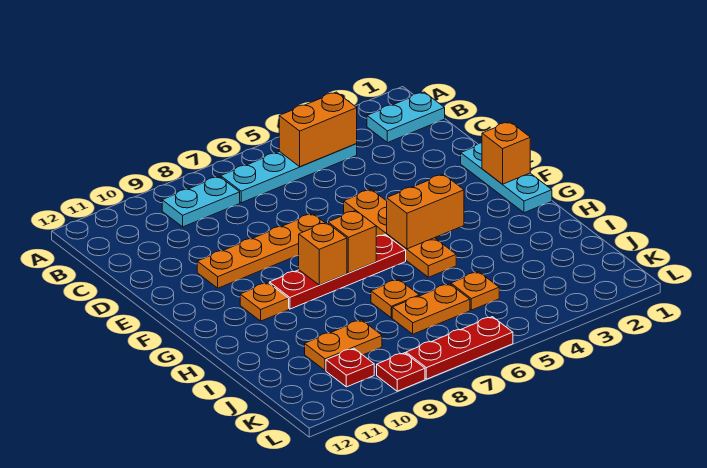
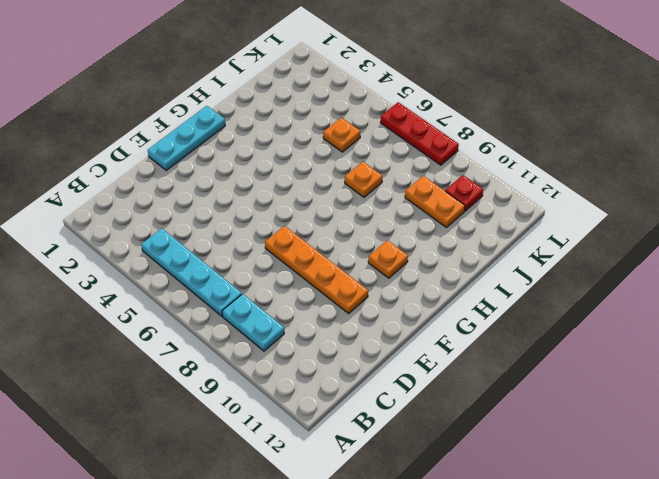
none -> cyan 1x2 plate [367,92,445,143]
none -> orange 1x4 plate [344,190,456,277]
none -> red 1x4 plate [269,235,406,309]

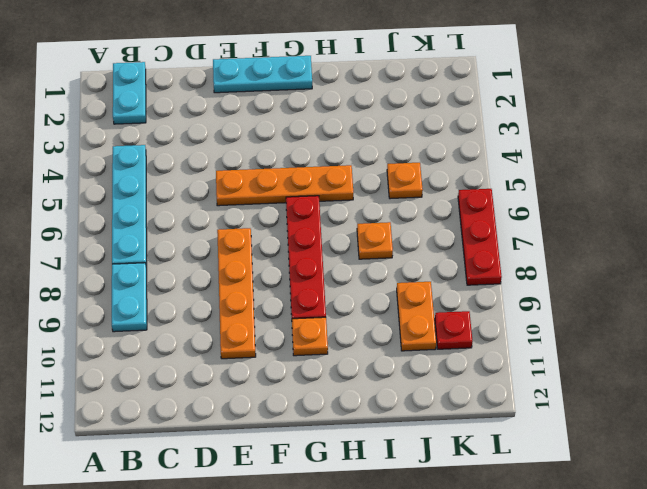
none -> orange 1x2 plate [392,284,470,334]
none -> red 1x1 plate [377,353,425,391]
none -> orange 1x2 brick [279,92,357,167]

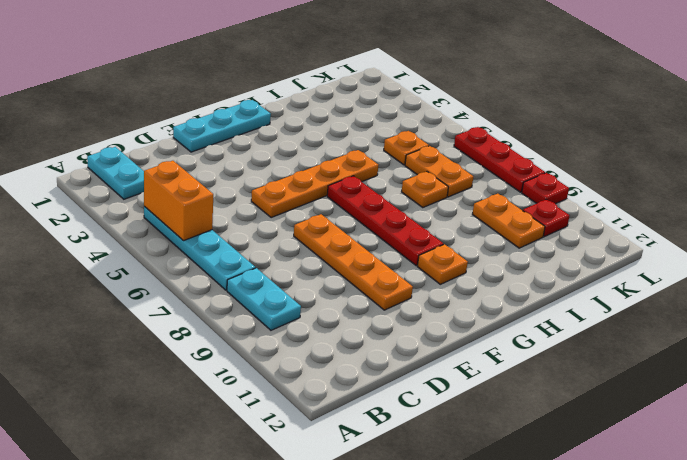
none -> orange 1x1 brick [482,122,530,184]
none -> orange 1x2 brick [387,174,464,249]
none -> orange 1x1 brick [328,211,376,273]

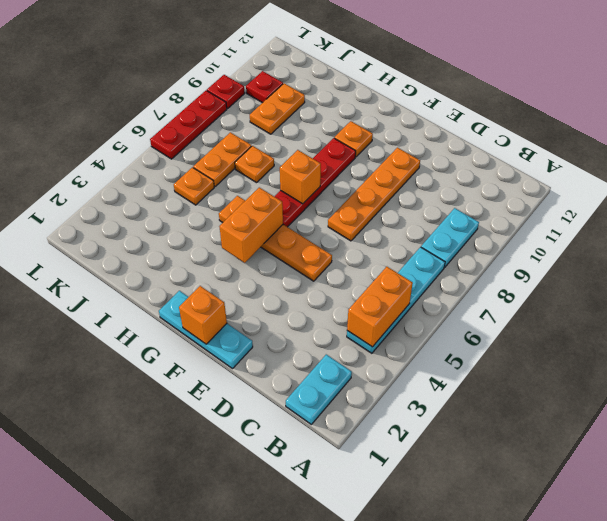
none -> orange 1x1 brick [298,223,347,285]

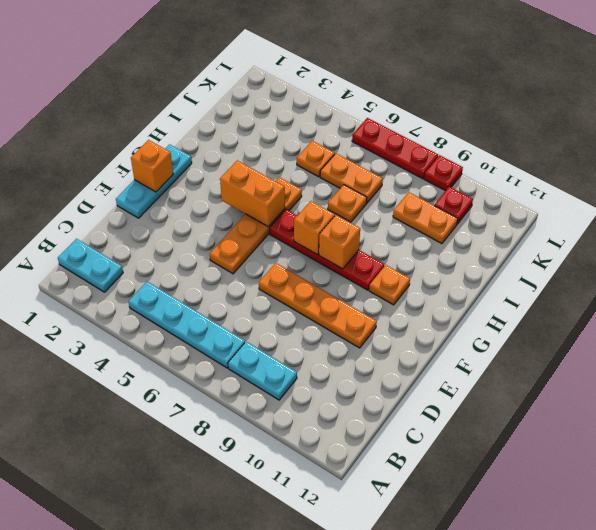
none -> orange 1x2 brick [279,92,357,167]

